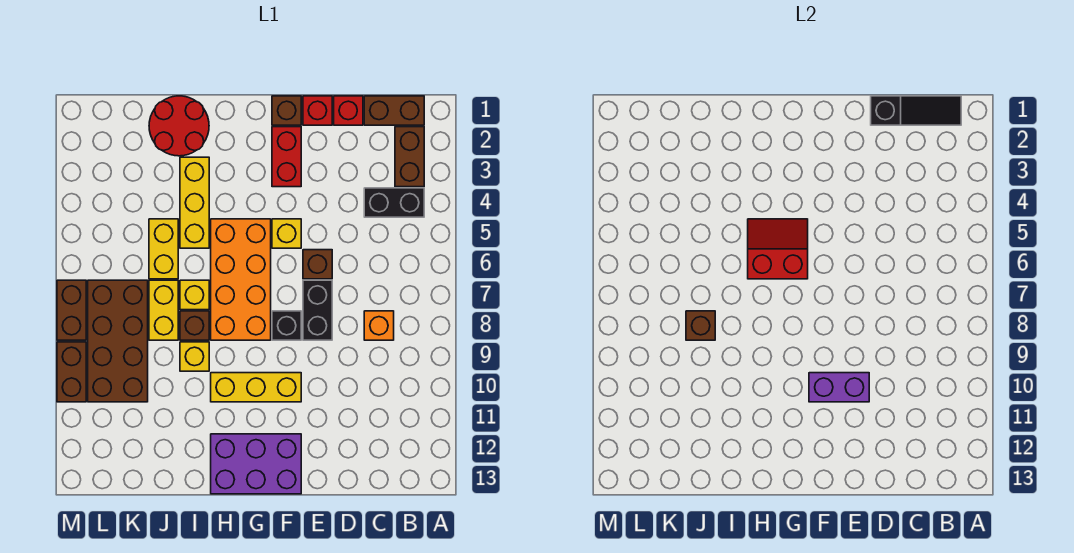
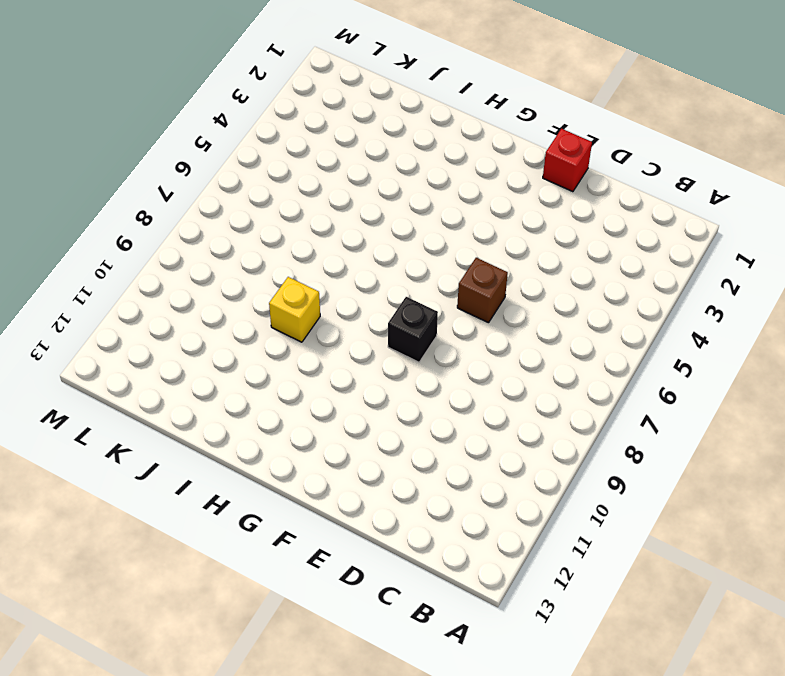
none -> brown 1x2 brick [364,96,424,125]
none -> brown 1x2 brick [395,127,424,187]
none -> black 1x2 brick [364,188,424,217]

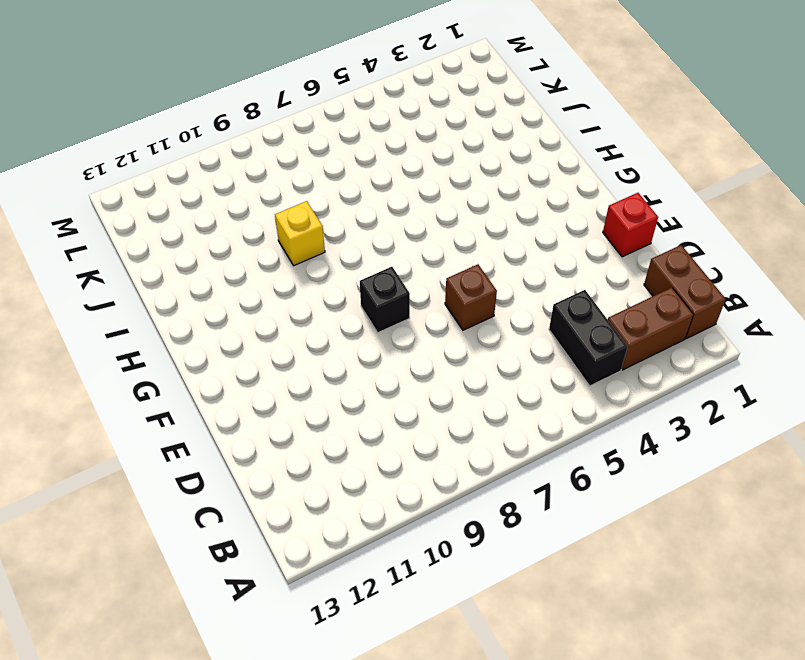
none -> orange 1x1 brick [364,311,394,340]
none -> red 1x1 brick [334,96,363,125]
none -> black 1x2 brick [303,280,332,340]

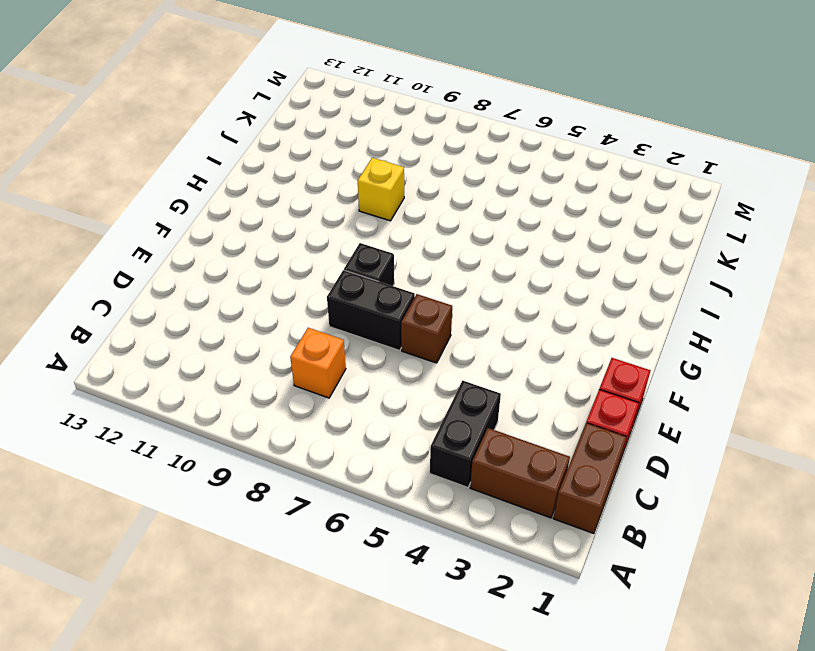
none -> brown 1x1 brick [272,96,301,125]
none -> red 1x2 brick [272,127,301,187]
none -> yellow 1x1 brick [272,219,301,248]

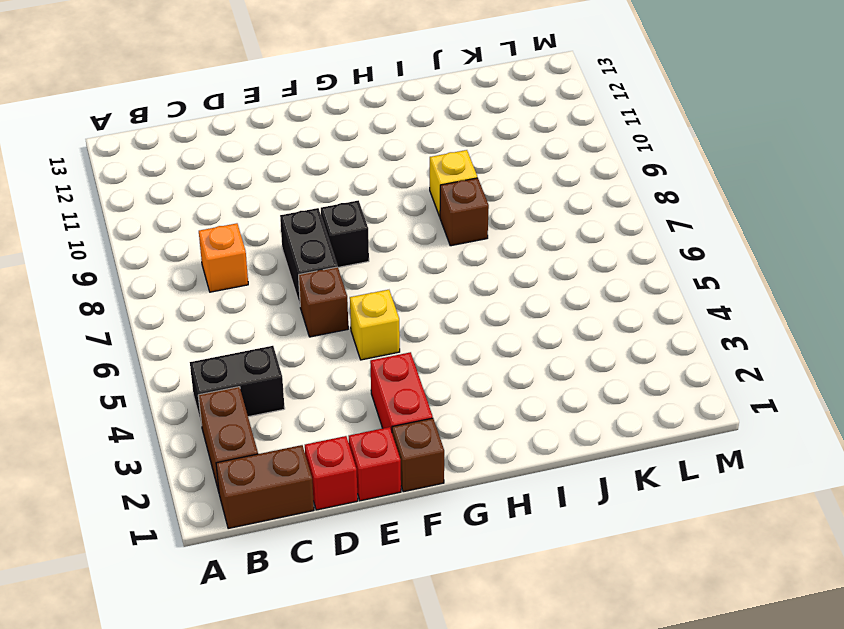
none -> yellow 1x3 brick [211,373,301,402]
none -> purple 2x3 brick [211,434,301,494]
none -> orange 2x4 brick [211,219,271,340]

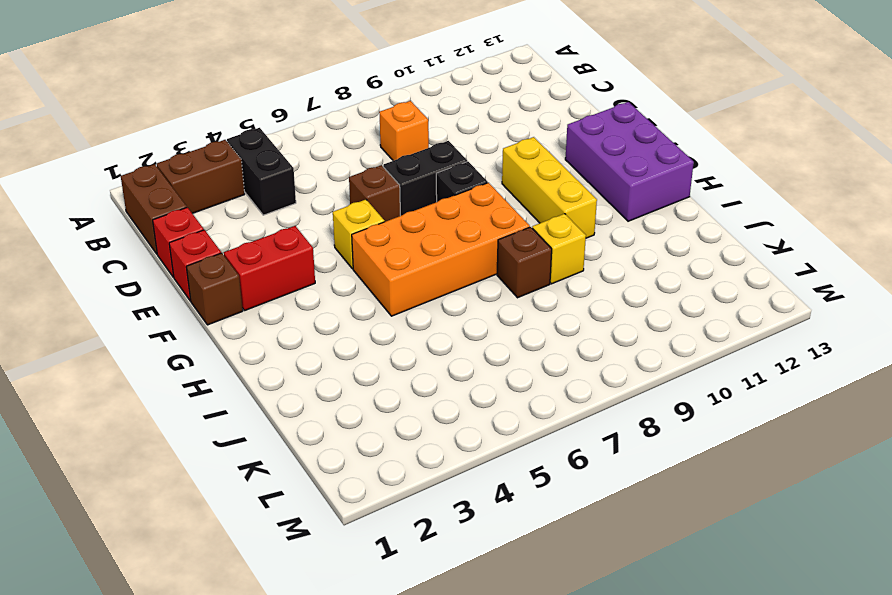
none -> red 2x2 round brick [149,96,209,156]
none -> yellow 1x3 brick [180,157,209,248]
none -> yellow 1x1 brick [180,280,209,310]

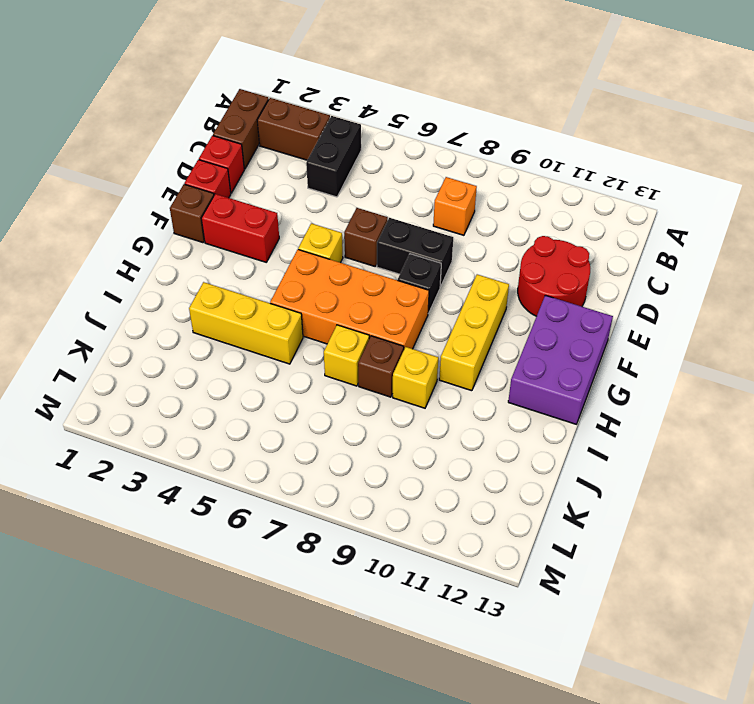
red 2x2 round brick [518,236,590,316] -> red 2x2 round brick moved to [149,96,209,156]
none -> yellow 1x2 brick [149,219,178,279]
none -> yellow 1x2 brick [149,280,178,340]
none -> brown 2x4 brick [88,280,148,402]

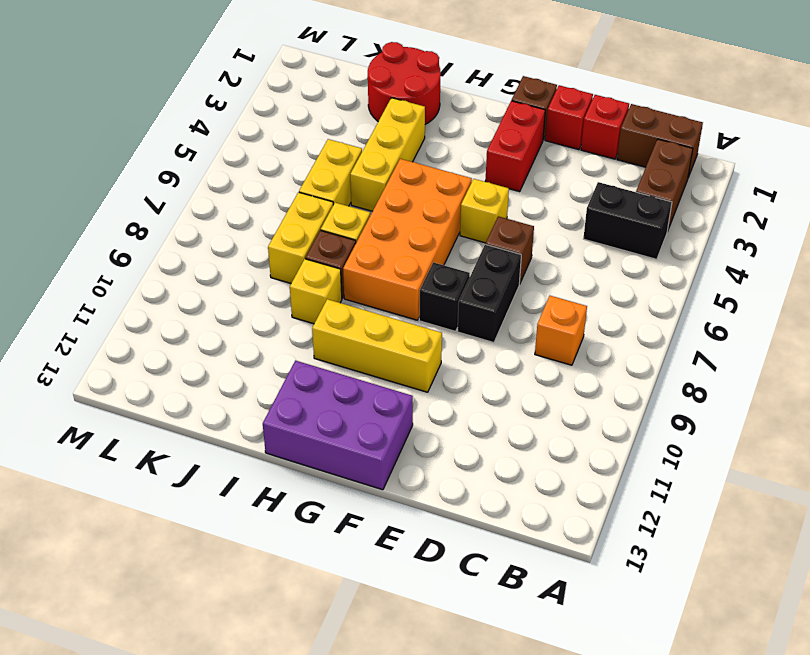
none -> brown 2x4 brick [88,280,148,402]
none -> brown 1x2 brick [57,280,86,340]
none -> brown 1x2 brick [57,342,86,402]

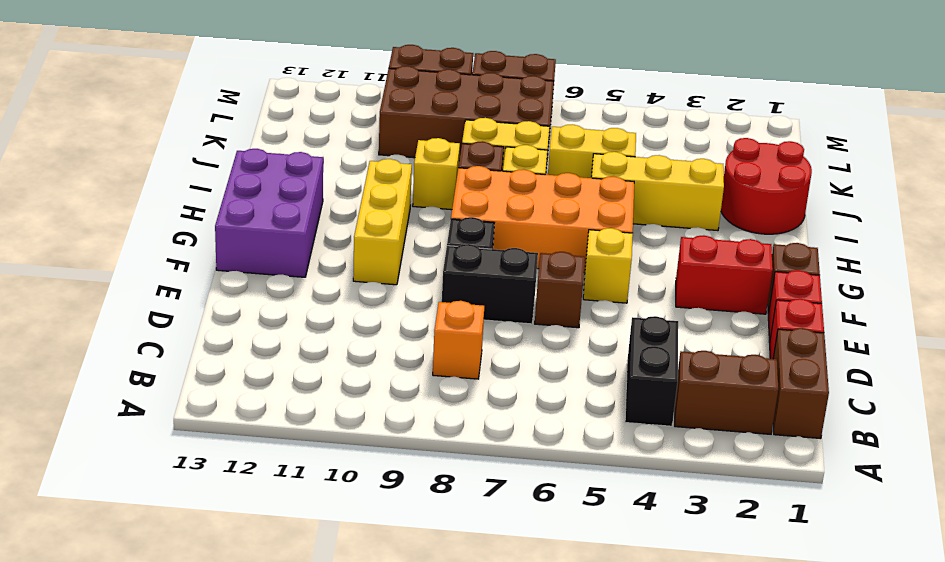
none -> black 1x3 slope [871,96,961,125]
none -> purple 1x2 brick [809,373,869,402]
none -> red 2x2 slope [748,219,808,279]

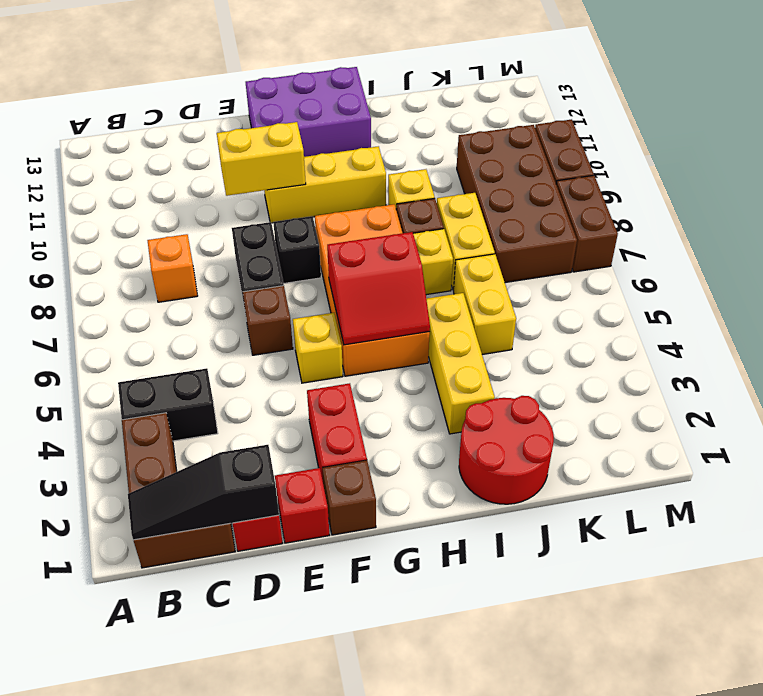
yellow 1x2 brick [217,122,306,196] -> purple 1x2 brick [809,373,869,402]
none -> brown 1x1 brick [686,311,715,340]

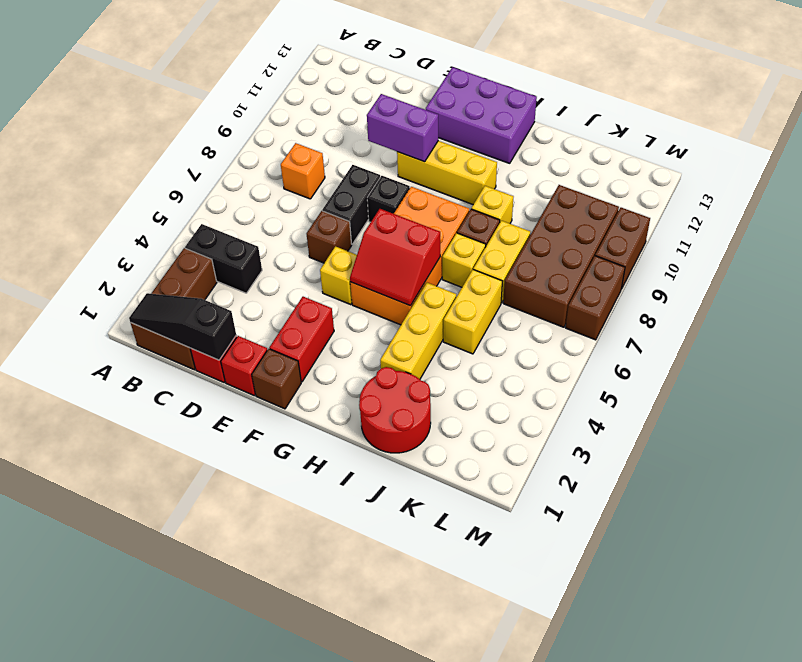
none -> brown 1x1 brick [686,311,715,340]

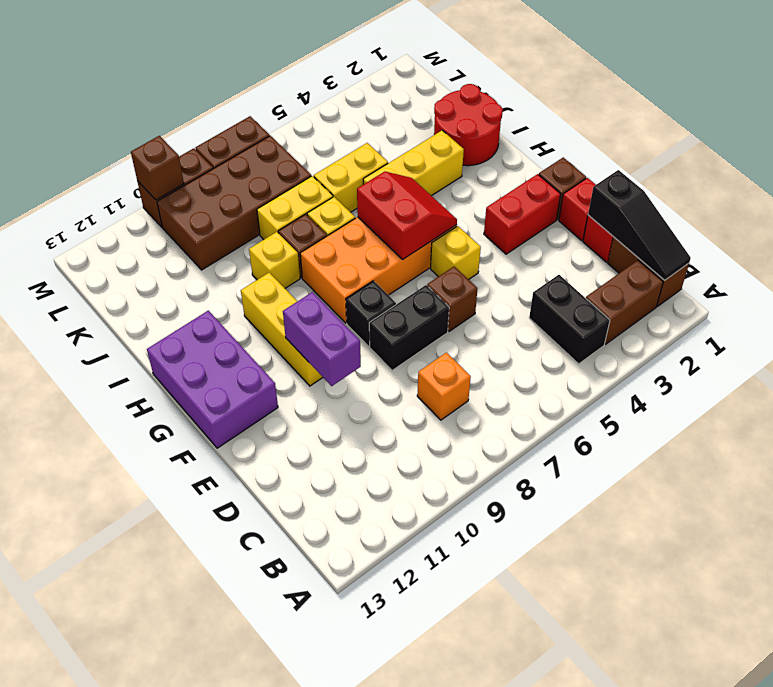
brown 1x1 brick [131,136,184,200] -> brown 1x1 brick moved to [686,311,715,340]

